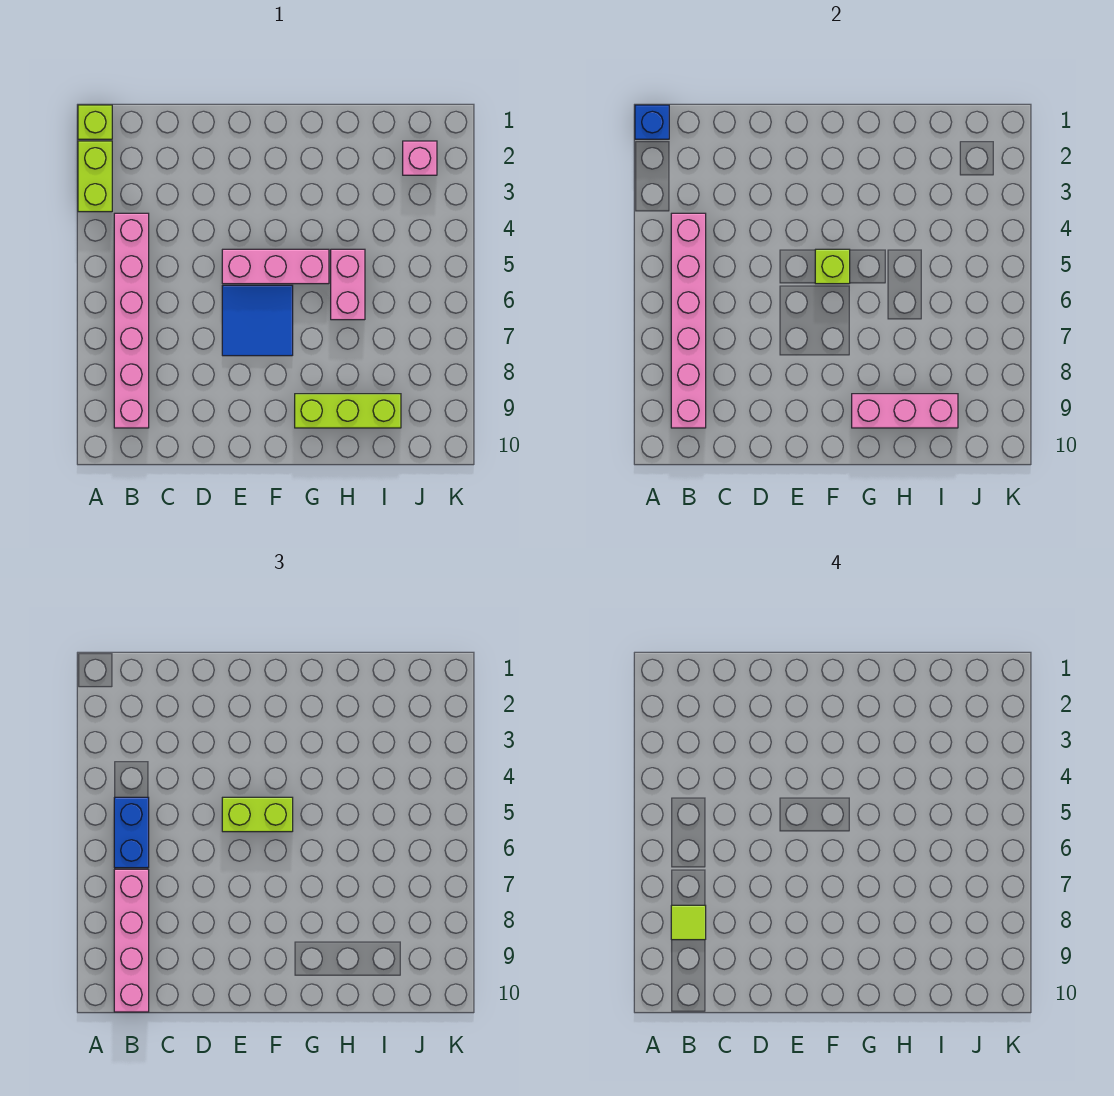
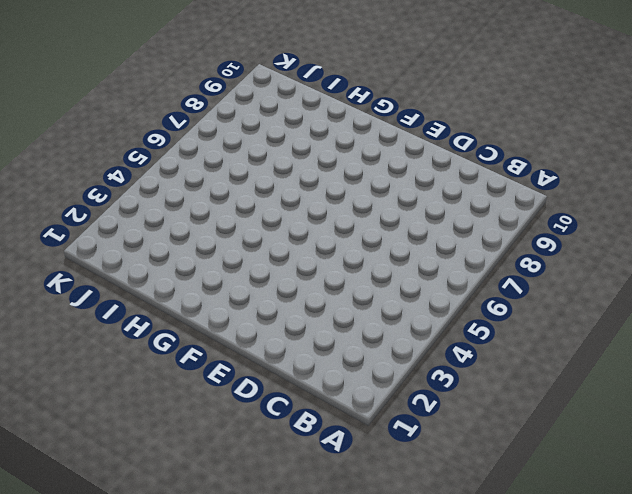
none -> lime 1x1 brick [78,105,112,139]
none -> lime 1x2 brick [78,141,112,212]
none -> pink 1x6 brick [114,213,149,428]

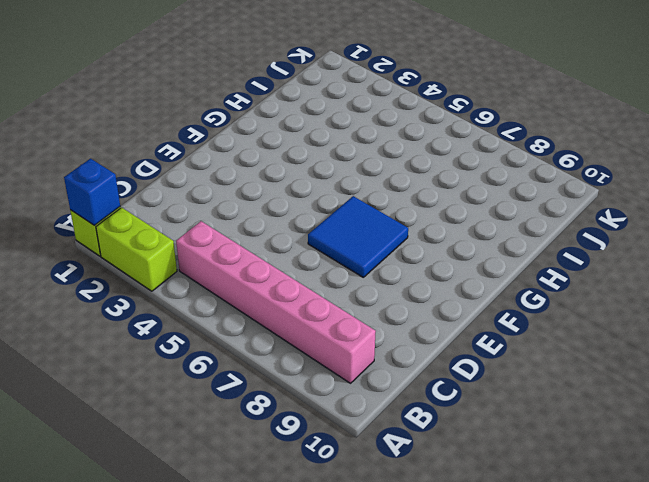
none -> pink 1x3 brick [222,249,329,284]
none -> lime 1x3 brick [295,394,401,428]
none -> pink 1x2 brick [331,249,365,320]

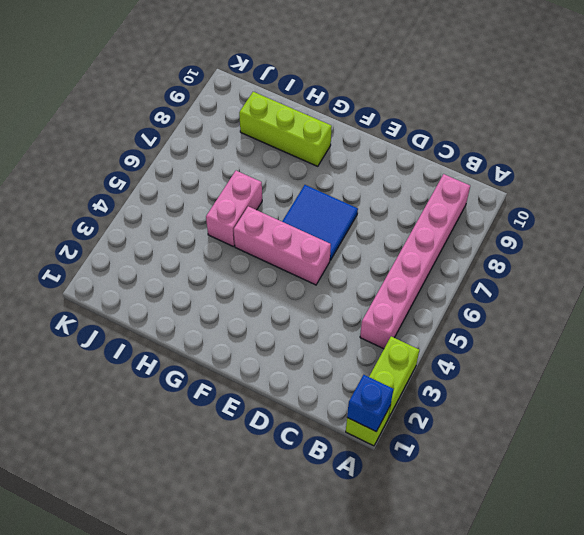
none -> pink 1x1 brick [403,141,437,175]
none -> pink 1x6 brick [671,213,706,428]
none -> lime 1x1 brick [815,249,850,284]

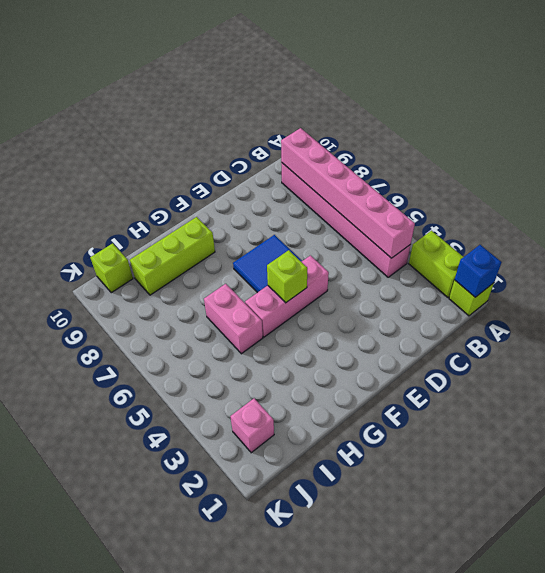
lime 1x1 brick [90,243,133,293] -> none
none -> pink 1x3 brick [852,394,958,428]
none -> blue 1x2 brick [114,797,149,868]
none -> pink 1x4 brick [114,869,149,1012]

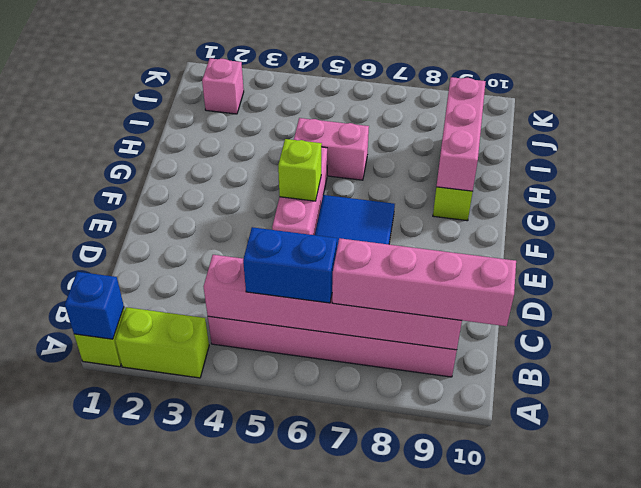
none -> lime 1x2 brick [222,797,293,832]
none -> lime 1x1 tile [671,905,706,940]

